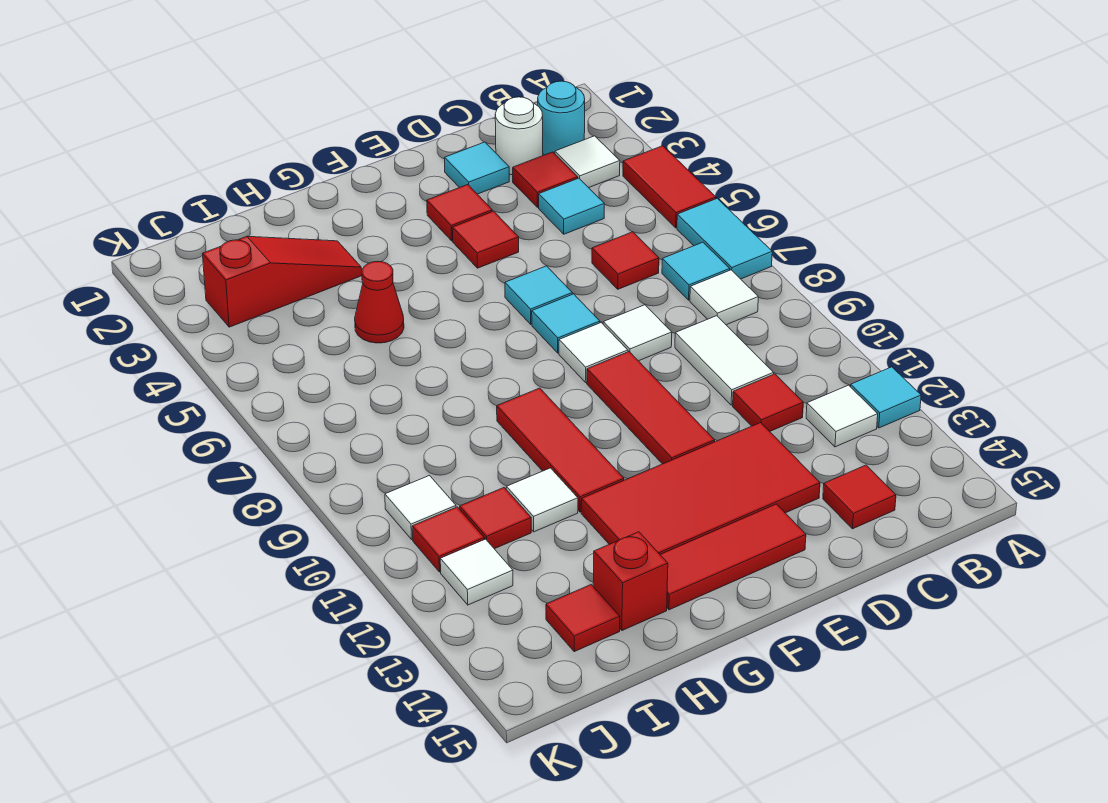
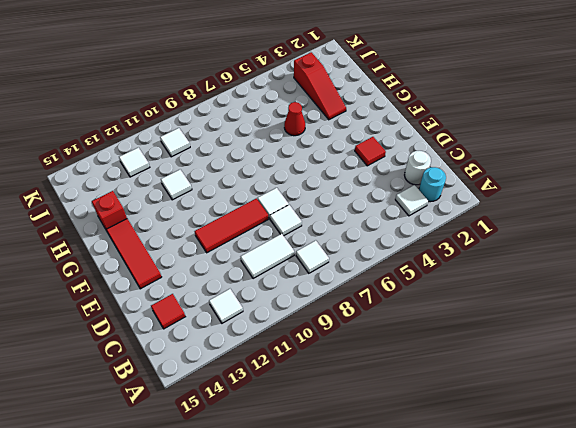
none -> red 1x2 tile [623,146,716,228]
none -> cyan 1x2 tile [677,198,772,279]
none -> cyan 1x1 tile [851,367,921,428]
none -> cyan 1x1 tile [662,242,730,300]

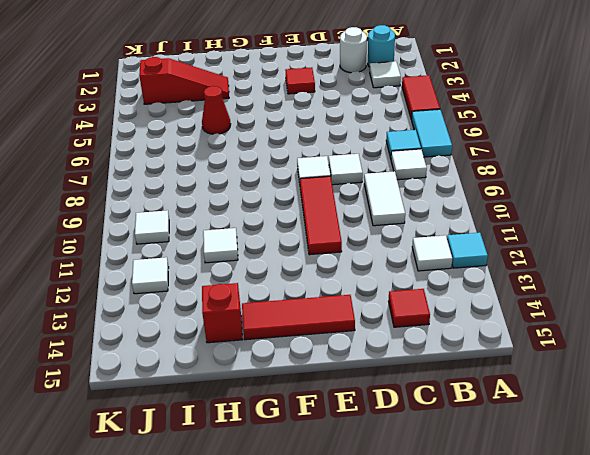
none -> red 1x1 tile [513,152,578,207]
none -> cyan 1x1 tile [539,178,604,234]
none -> red 1x1 tile [592,232,659,289]
none -> red 1x1 tile [733,374,803,431]

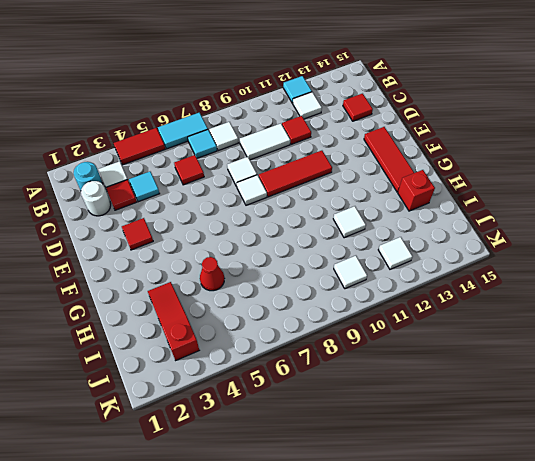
none -> cyan 1x1 tile [445,142,509,194]
none -> red 2x4 tile [581,423,820,554]
none -> red 1x1 tile [452,211,519,268]
none -> cyan 1x1 tile [505,266,572,324]

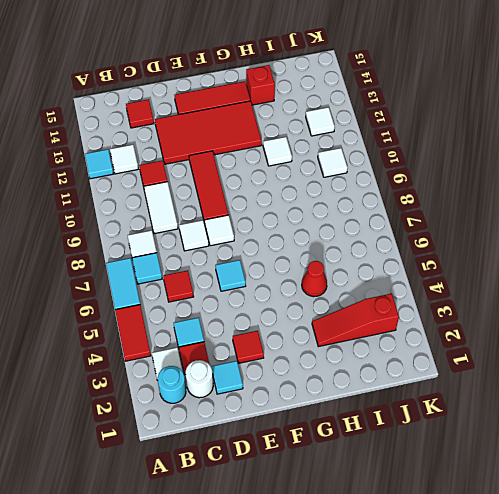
none -> red 1x1 tile [452,211,519,268]
none -> cyan 1x1 tile [532,294,600,353]
none -> red 1x3 tile [497,388,624,512]
none -> red 1x1 tile [460,488,531,549]

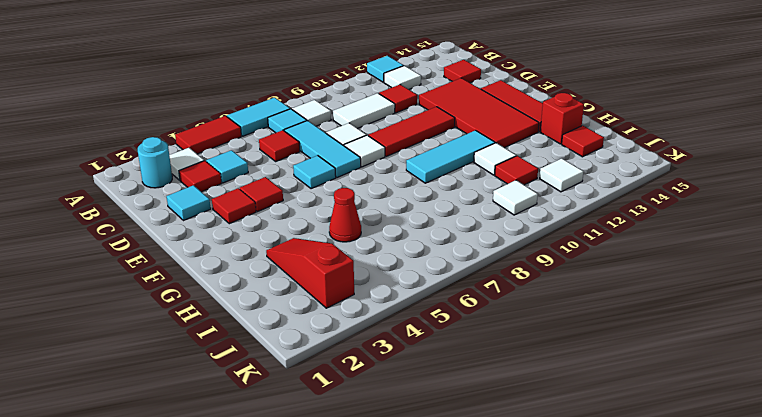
cyan 1x3 tile [284,121,361,178] -> cyan 1x1 tile [532,294,600,353]
cyan 1x3 tile [406,130,495,183] -> red 1x3 tile [497,388,624,512]
none -> white 1x1 round brick [495,97,543,175]
none -> red 1x1 tile [412,507,484,572]

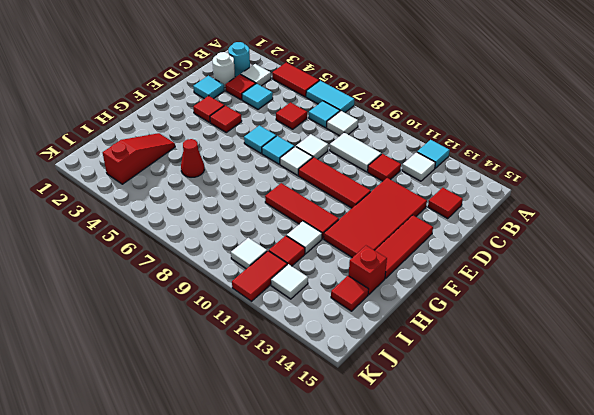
red 1x2 tile [232,251,287,301] -> red 1x1 tile [412,507,484,572]

